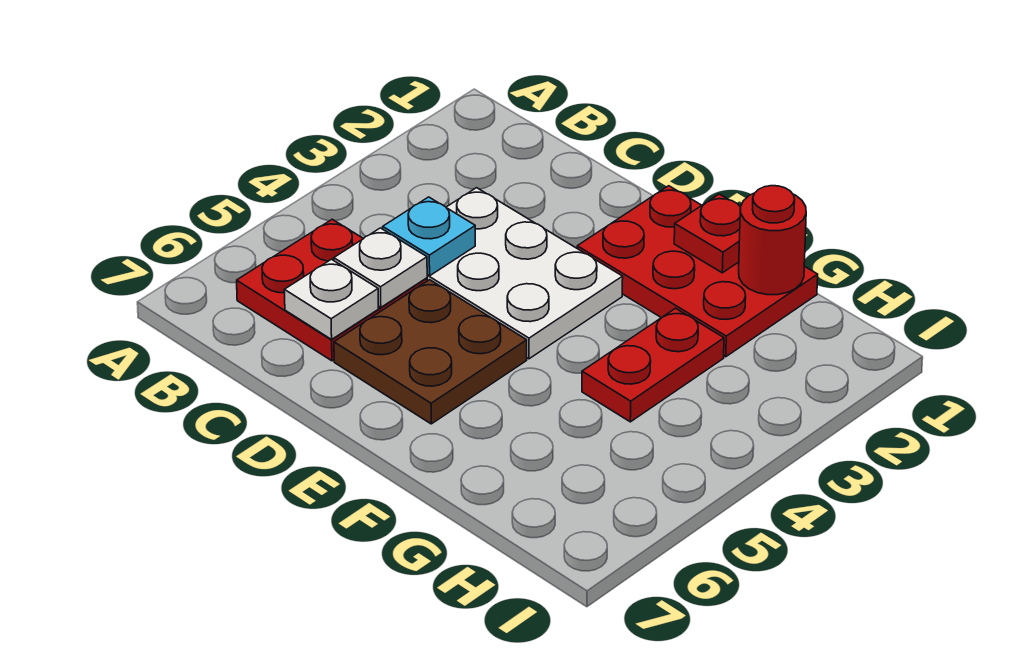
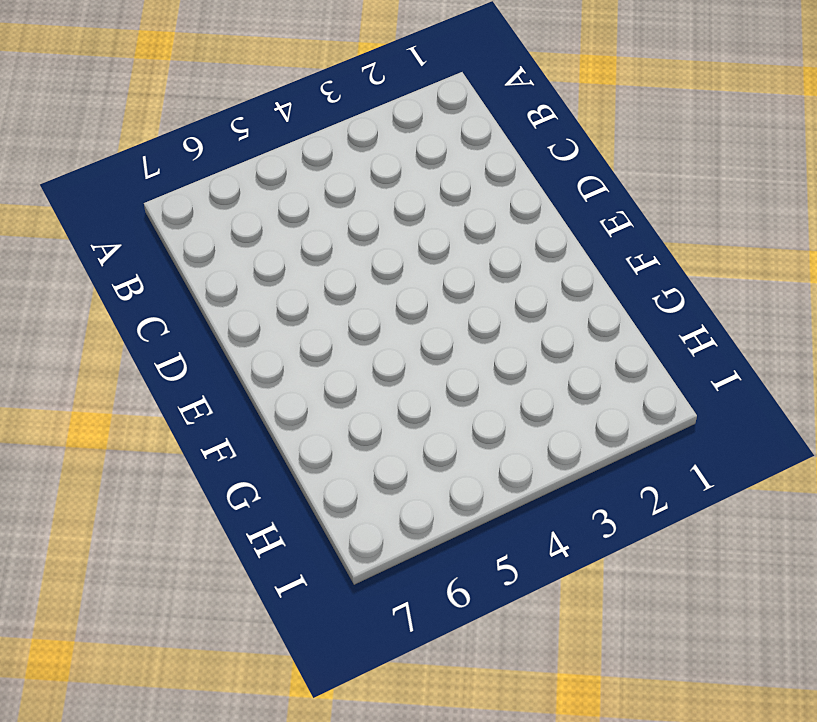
none -> red 2x2 plate [237,219,427,361]
none -> white 2x3 plate [427,188,623,359]

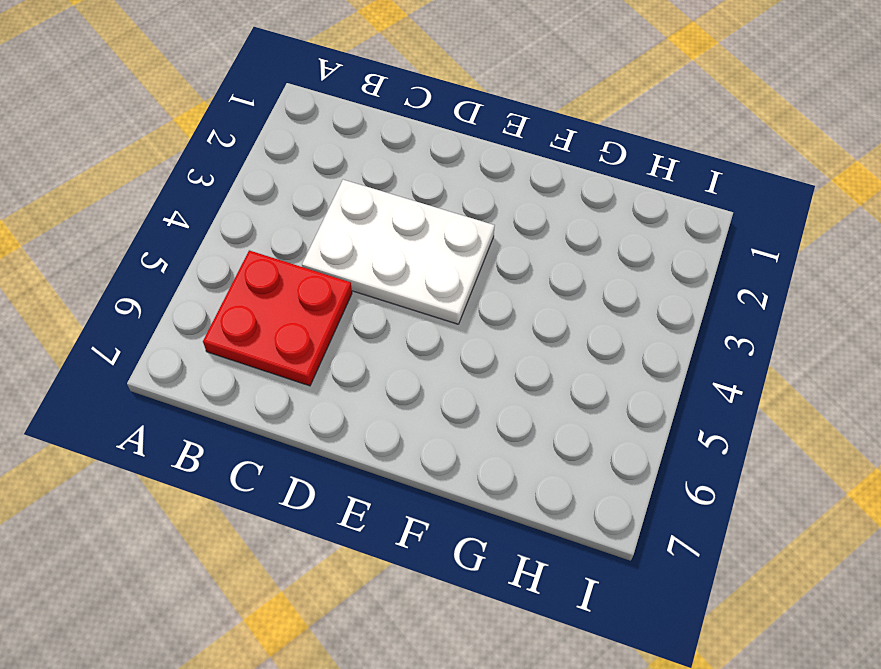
none -> brown 2x2 plate [334,280,527,424]
none -> red 2x3 plate [577,186,818,357]

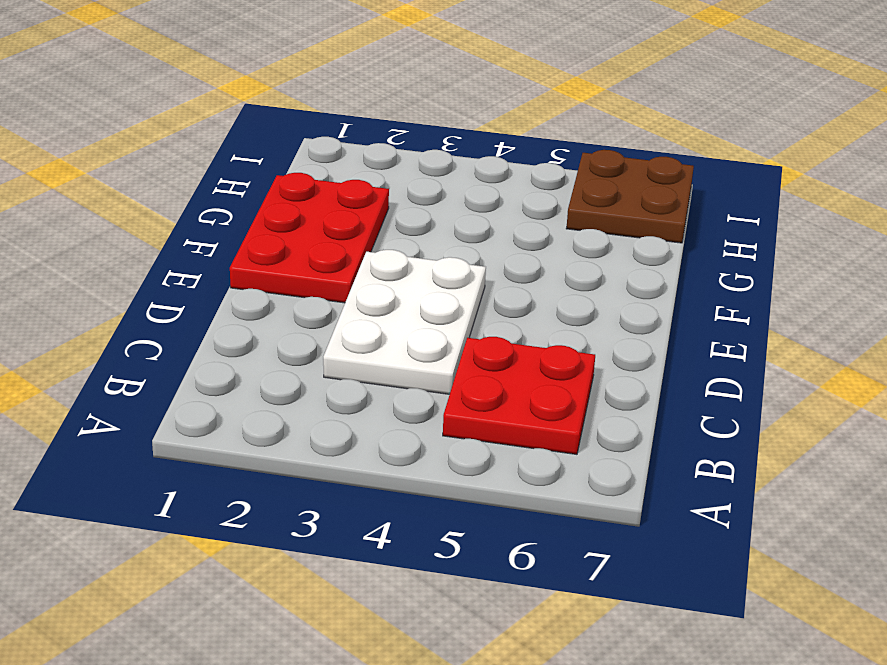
brown 2x2 plate [566,150,694,243] -> brown 2x2 plate moved to [334,280,527,424]
none -> red 1x2 plate [582,308,724,422]
none -> cyan 1x1 plate [383,197,475,276]

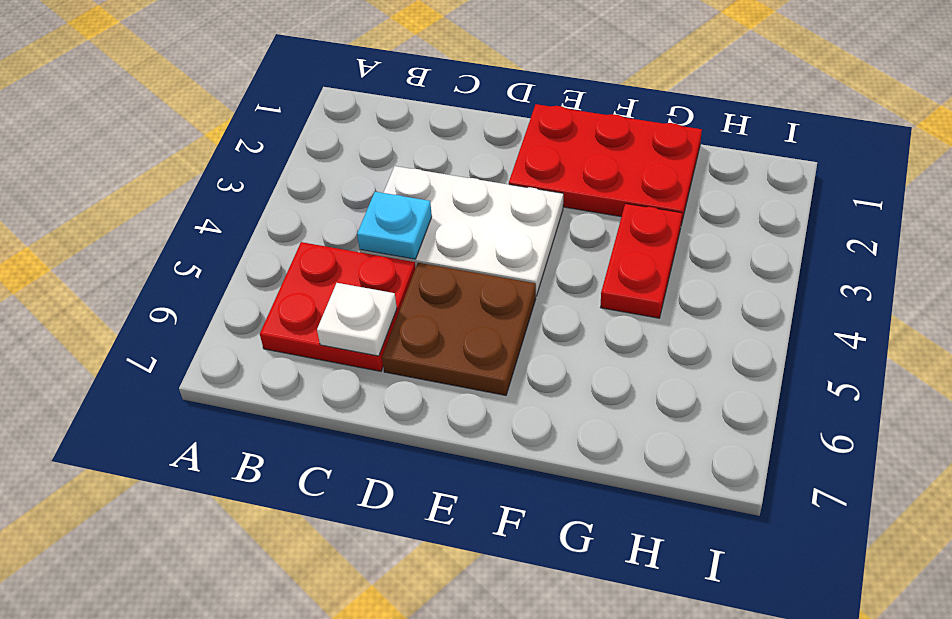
none -> white 1x1 plate [334,228,427,307]
none -> red 1x1 plate [674,194,740,273]

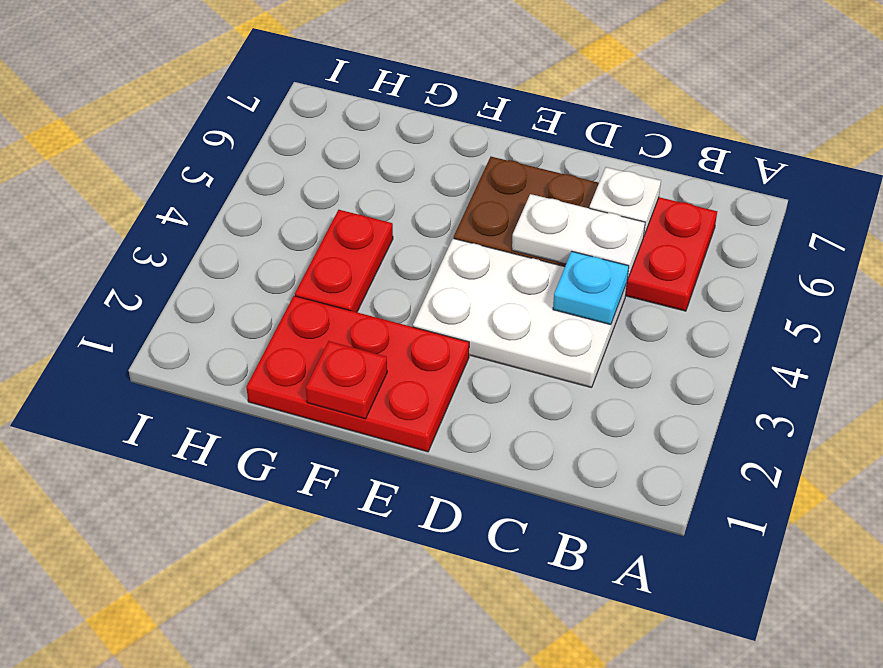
white 1x2 plate [512,194,645,280] -> white 1x1 plate [334,228,427,307]
none -> red 1x1 round brick [739,186,806,295]

